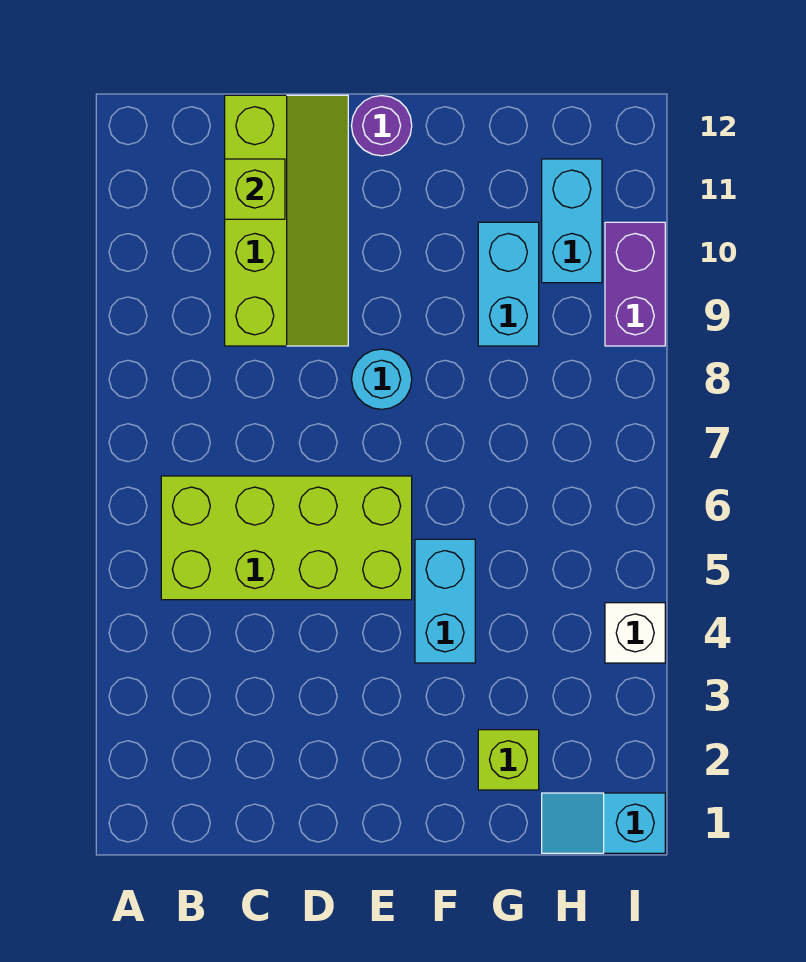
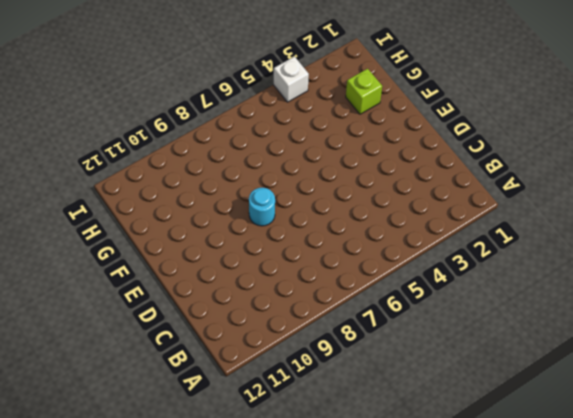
none -> lime 2x4 brick [161,476,412,600]
none -> lime 2x4 slope [225,95,348,346]
none -> purple 1x1 round brick [351,96,412,156]

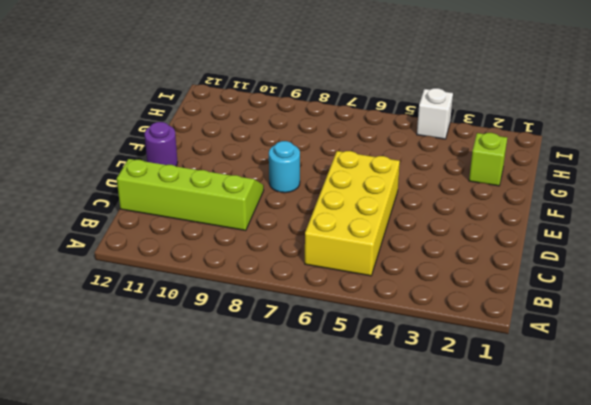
yellow 2x4 brick [305,151,400,276] -> lime 2x4 brick [161,476,412,600]
none -> cyan 1x2 brick [415,539,475,663]
none -> cyan 1x2 brick [478,222,539,346]
none -> cyan 1x2 slope [542,793,665,853]

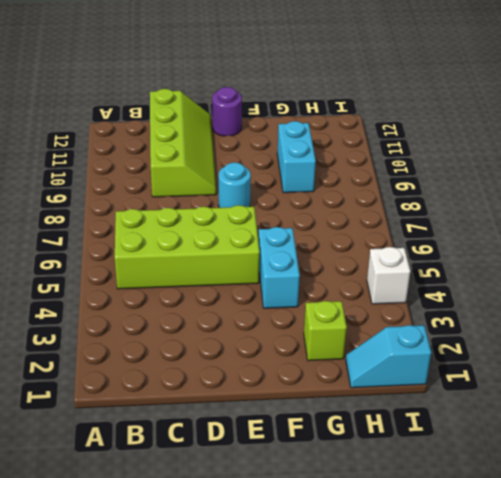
none -> cyan 1x2 brick [542,159,602,283]
none -> purple 1x2 brick [605,222,665,346]
none -> lime 1x1 brick [225,159,285,219]

